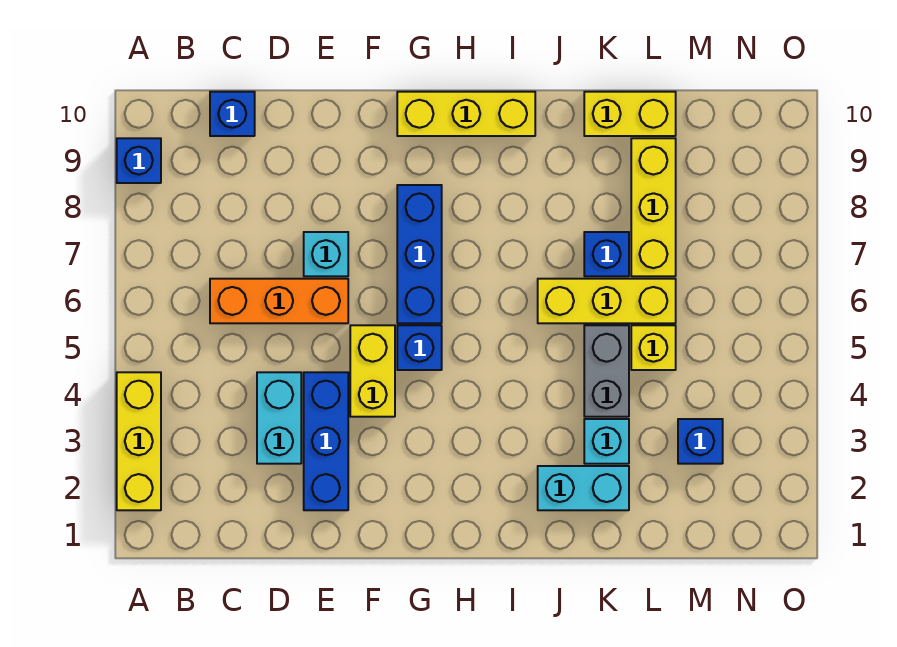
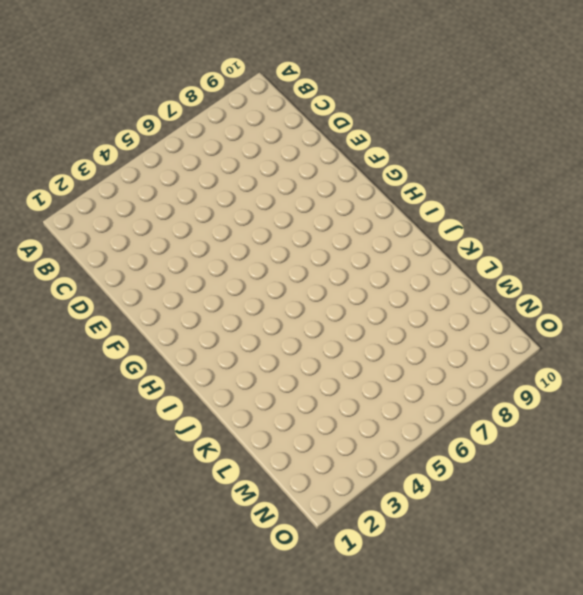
none -> yellow 1x3 brick [117,372,161,510]
none -> blue 1x1 brick [117,138,161,183]
none -> orange 1x3 brick [210,279,348,323]

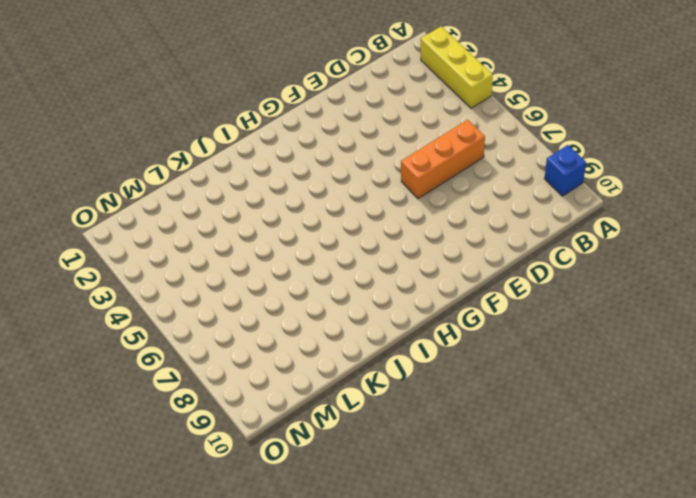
none -> blue 1x1 brick [210,92,255,136]
none -> cyan 1x2 brick [257,372,301,464]
none -> blue 1x3 brick [304,372,348,510]

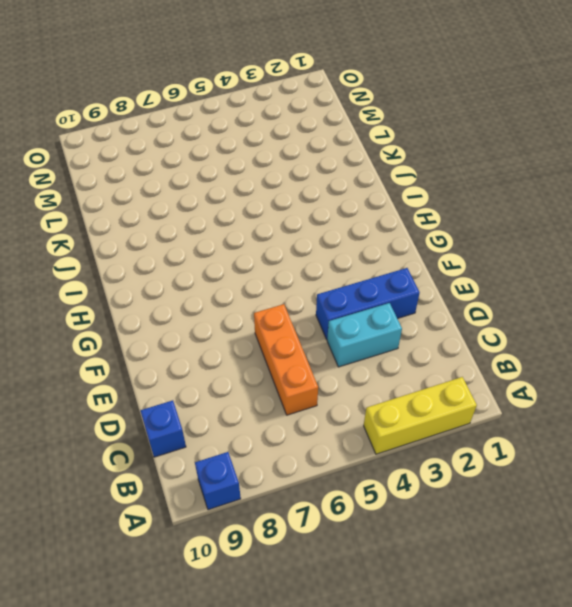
none -> cyan 1x1 brick [304,232,348,276]
none -> yellow 1x2 brick [350,325,395,417]
none -> blue 1x1 brick [397,325,442,370]

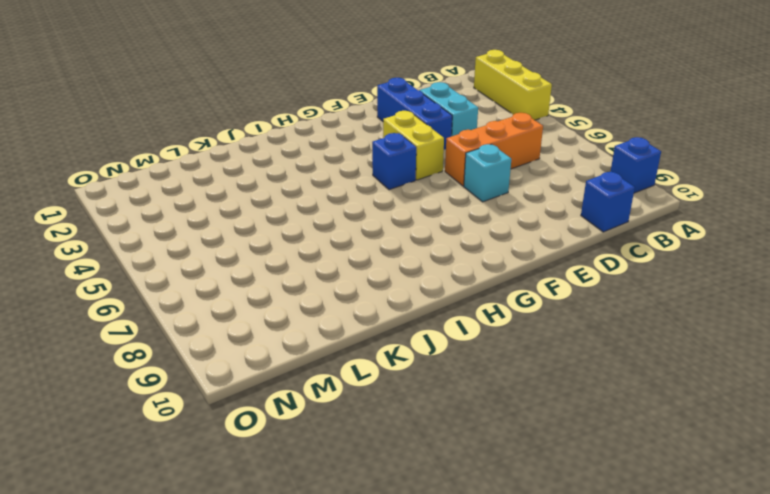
none -> blue 1x3 brick [397,185,442,323]
none -> yellow 1x3 brick [397,92,535,136]
none -> cyan 1x2 brick [538,466,629,510]

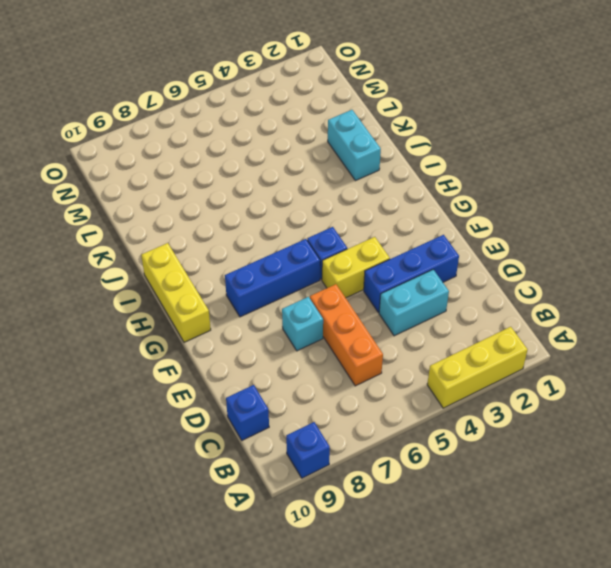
none -> yellow 1x3 brick [538,279,676,323]
none -> cyan 1x1 brick [584,419,629,464]
none -> grey 1x2 brick [584,325,629,417]

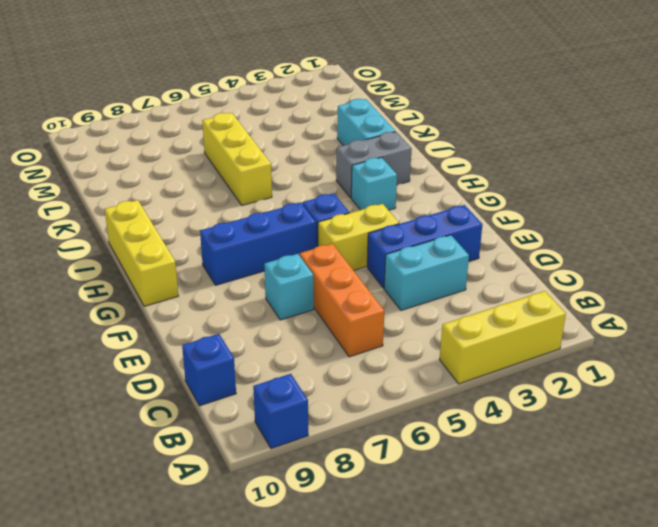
cyan 1x1 brick [351,157,397,210] -> cyan 1x1 brick moved to [584,419,629,464]
grey 1x2 brick [336,132,412,198] -> grey 1x2 brick moved to [584,325,629,417]
none -> blue 1x1 brick [584,232,629,276]
none -> yellow 1x2 brick [584,92,676,136]
none -> yellow 1x1 brick [631,325,676,370]

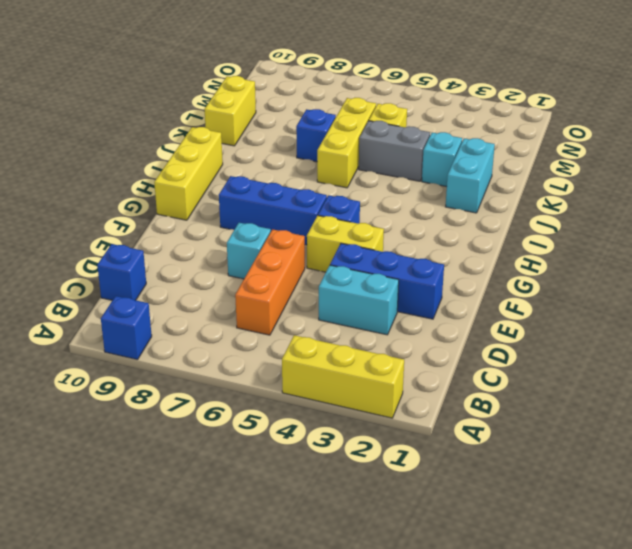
none -> yellow 1x3 brick [631,138,676,276]
none -> blue 1x1 brick [678,419,723,464]

